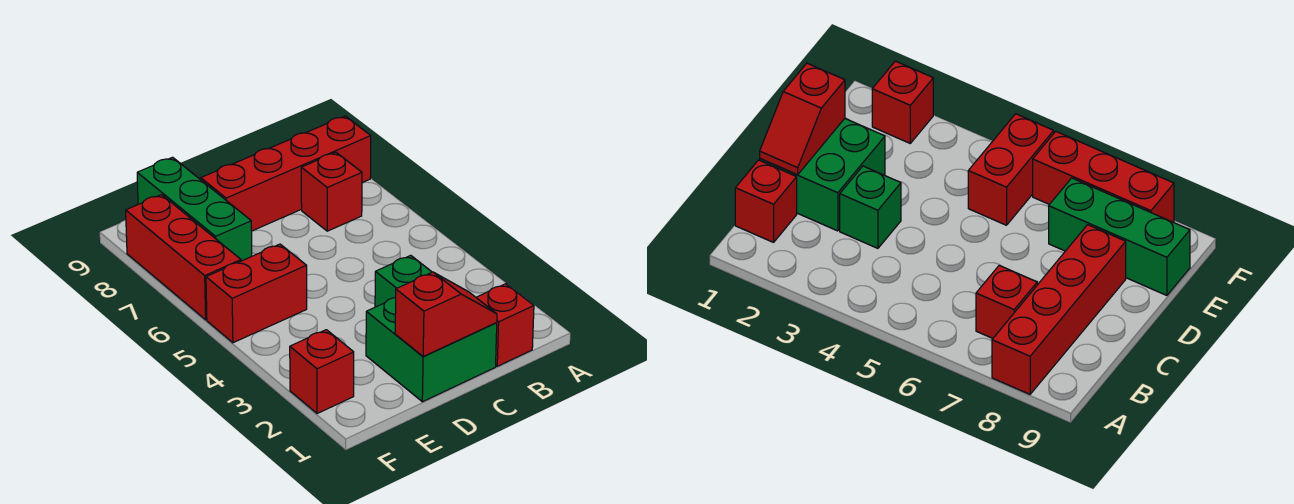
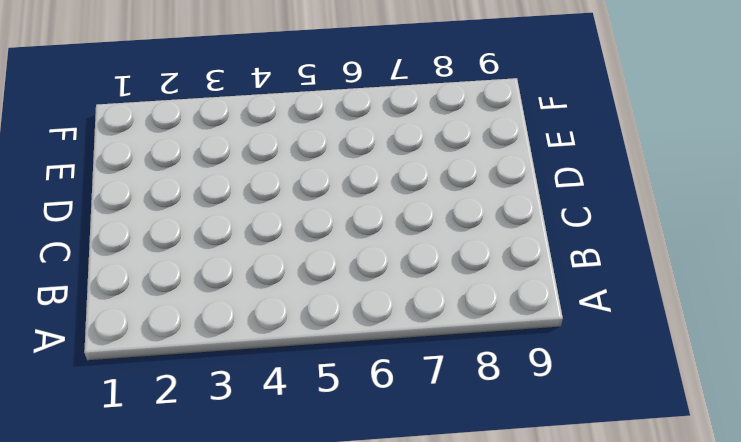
none -> red 1x4 brick [201,116,371,231]
none -> red 1x1 brick [476,284,534,366]

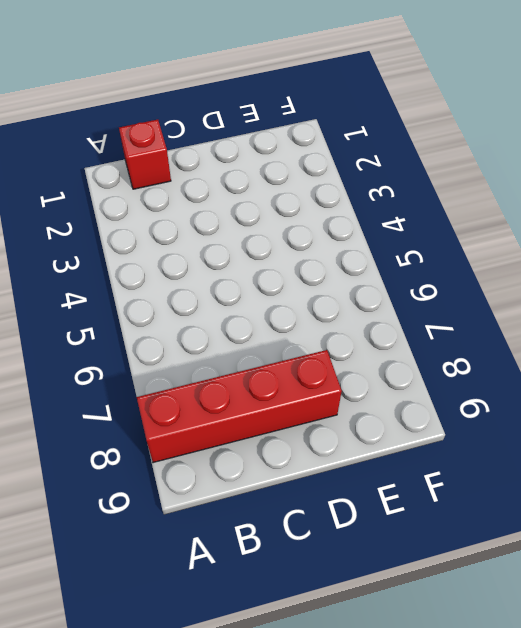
none -> red 1x1 brick [301,152,362,231]
none -> green 2x2 brick [366,298,497,402]

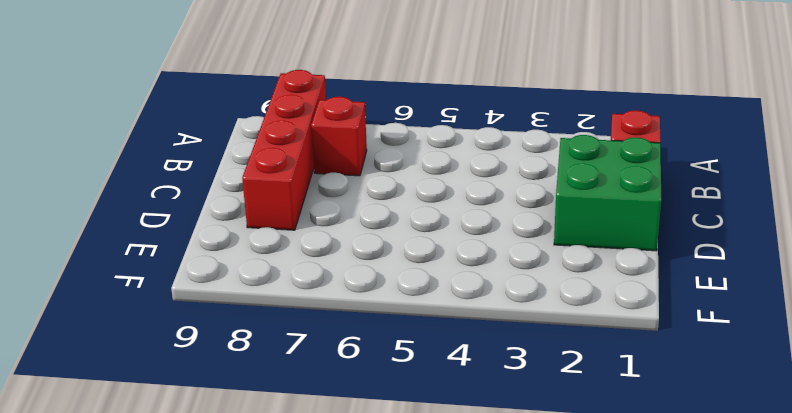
none -> green 1x1 brick [375,255,432,307]
none -> red 1x2 brick [206,244,307,343]

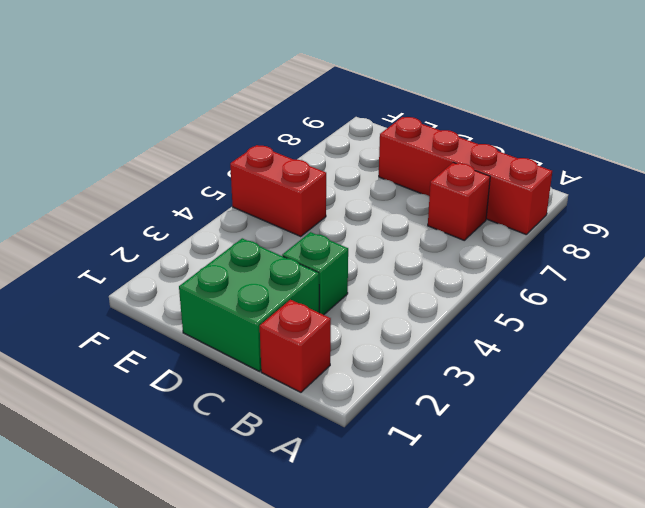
none -> green 1x3 brick [137,157,252,261]
none -> red 1x1 brick [290,330,354,414]

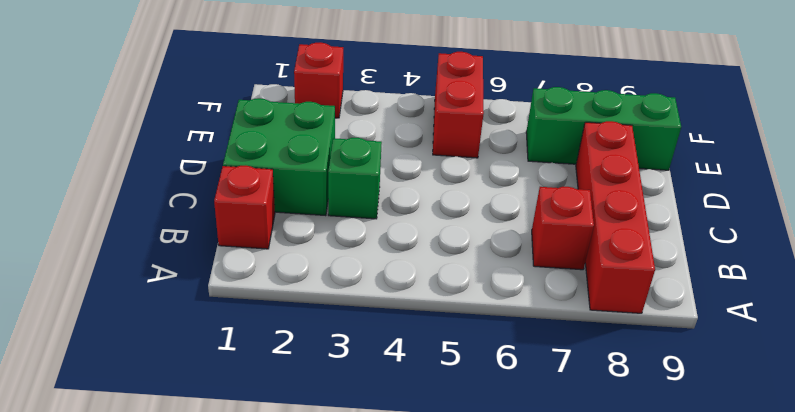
none -> red 1x3 brick [126,195,241,320]
none -> red 1x2 slope [395,272,497,356]

